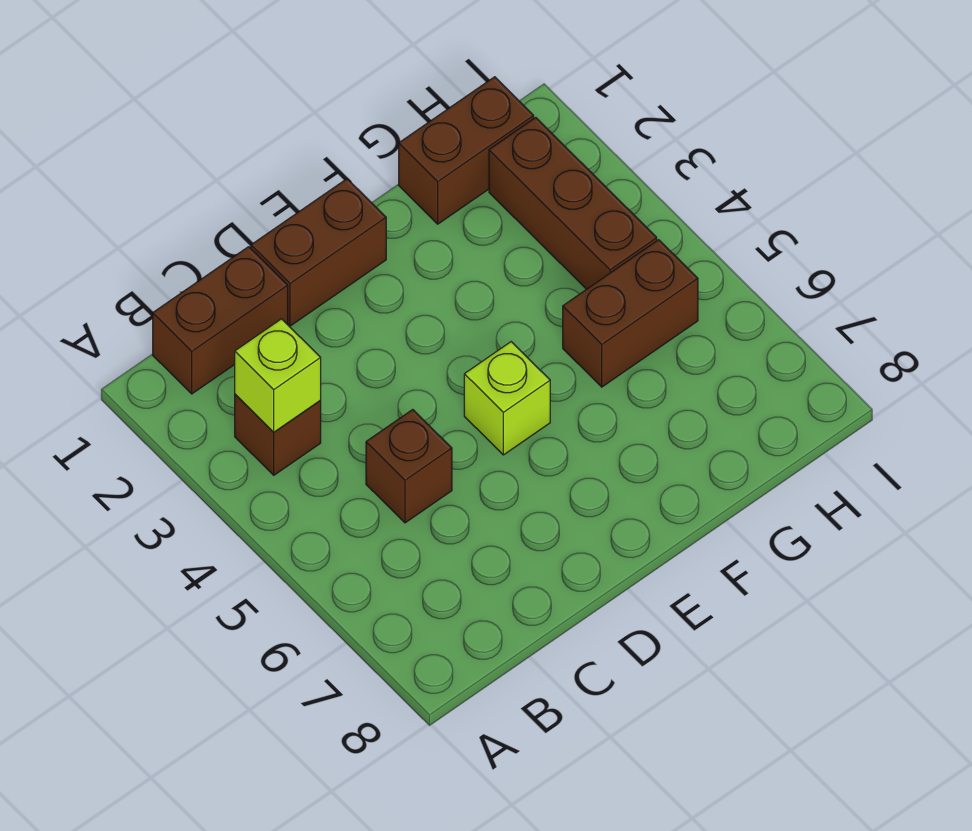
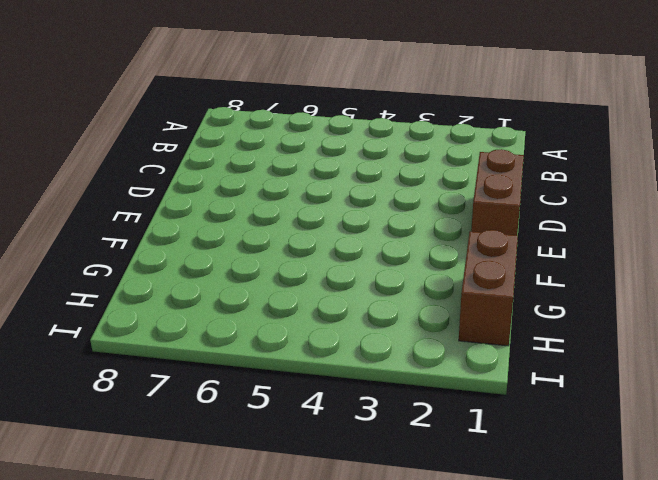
none -> brown 1x2 brick [153,247,288,394]
none -> brown 1x1 brick [235,394,321,475]

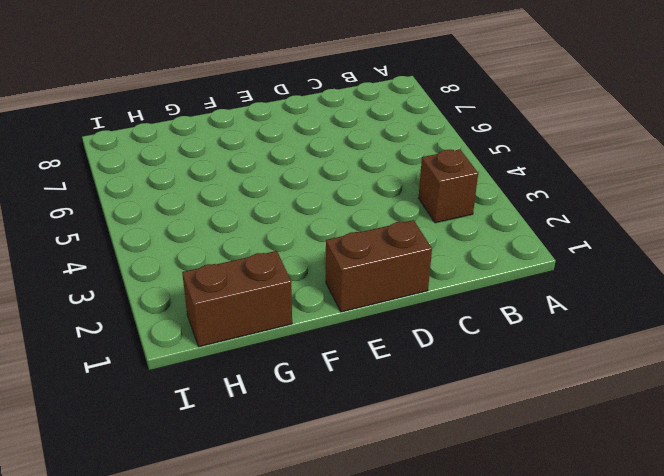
none -> brown 1x2 brick [153,247,288,394]
none -> brown 1x1 brick [366,410,452,523]

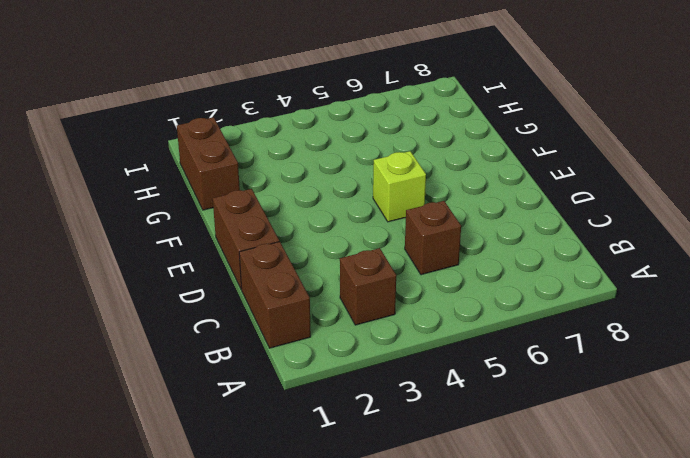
none -> brown 1x2 brick [563,240,698,387]
none -> brown 1x3 brick [489,118,657,289]

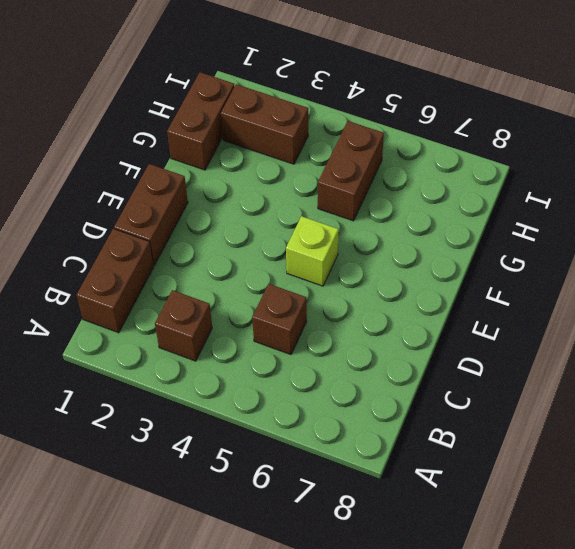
brown 1x2 brick [221,84,308,164] -> brown 1x3 brick [489,118,657,289]
none -> lime 1x1 brick [235,319,321,432]

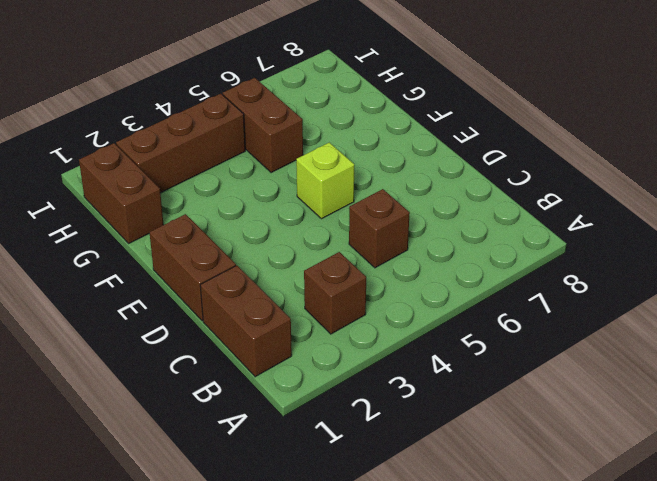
none -> lime 1x1 brick [235,319,321,432]

